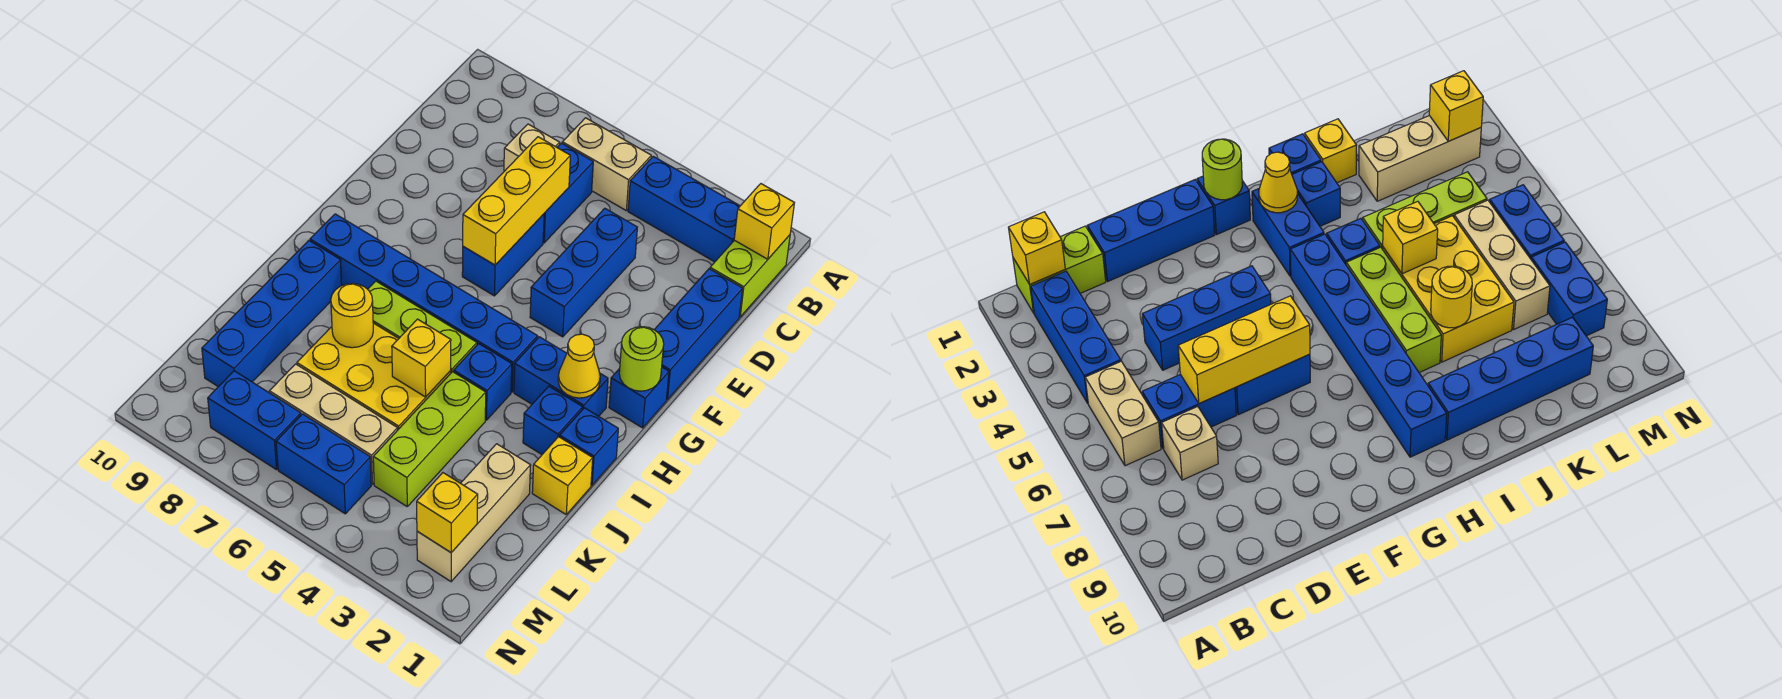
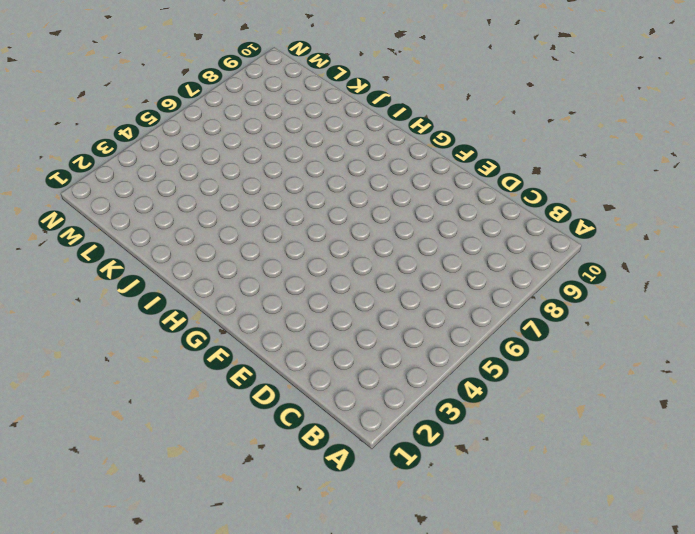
none -> lime 1x2 brick [710,235,790,317]
none -> blue 1x3 brick [628,156,740,262]
none -> tan 1x2 brick [562,118,651,210]
none -> blue 1x2 brick [543,143,593,243]

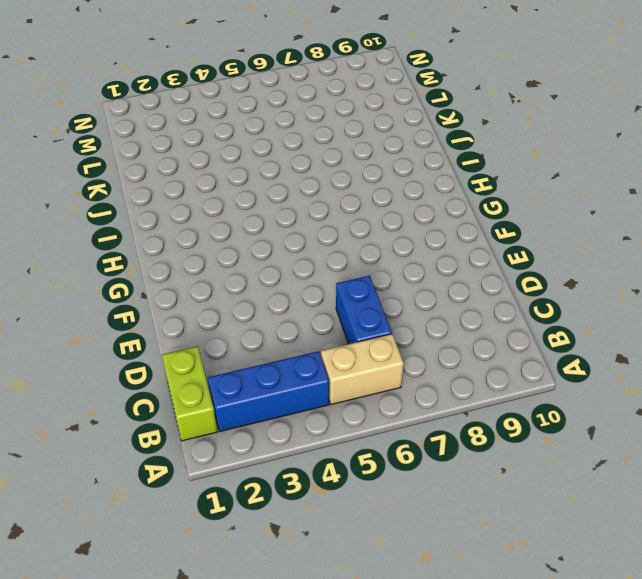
none -> tan 1x1 brick [504,124,560,171]
none -> blue 1x3 brick [654,269,743,400]
none -> blue 1x3 brick [530,208,637,337]
none -> blue 1x2 brick [462,214,544,296]

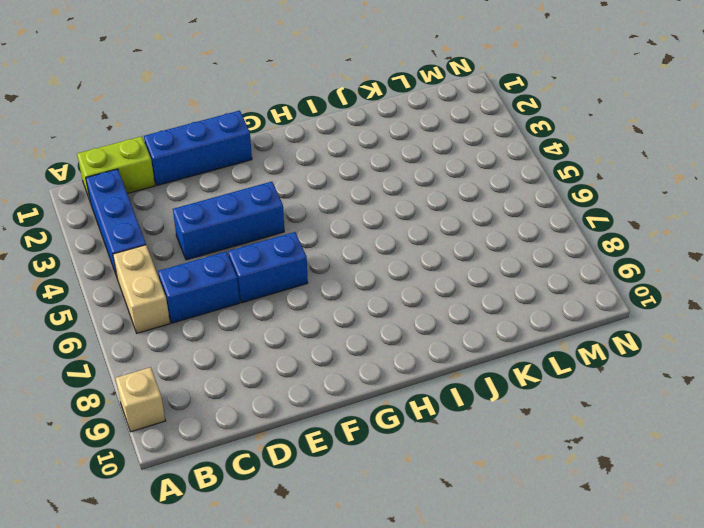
tan 1x1 brick [115,367,165,432] -> tan 1x1 brick moved to [504,124,560,171]
none -> blue 1x1 brick [609,367,669,428]
none -> blue 1x2 brick [514,337,608,416]
none -> blue 1x6 brick [310,214,538,392]
none -> blue 1x1 brick [560,408,618,485]

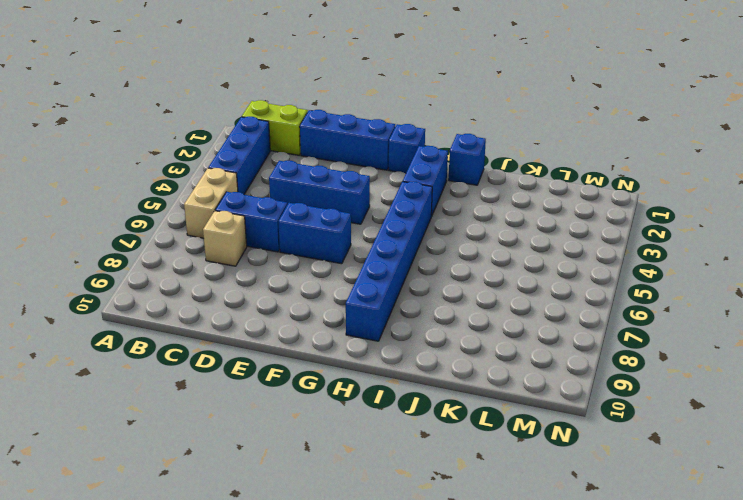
none -> blue 1x1 brick [523,386,583,454]
none -> blue 1x1 brick [454,344,512,420]
none -> lime 1x3 brick [368,281,477,373]
none -> blue 1x4 brick [202,240,342,387]

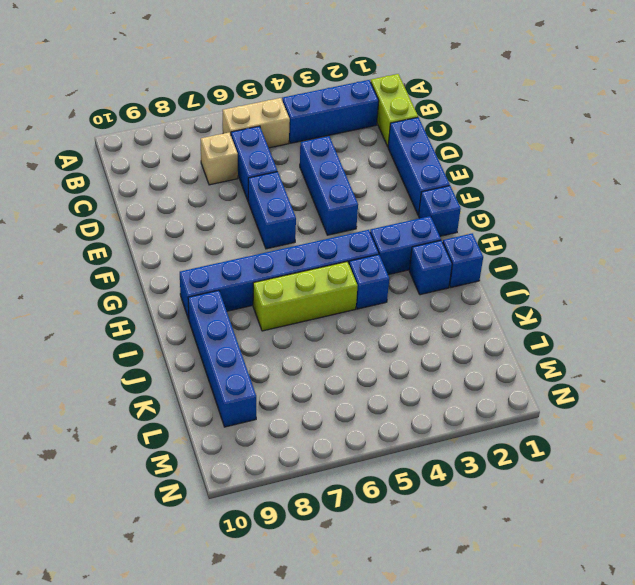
none -> yellow 1x1 brick [532,437,593,514]
none -> lime 1x3 brick [373,372,486,506]
none -> yellow 2x3 brick [297,323,451,429]
none -> tan 1x3 brick [417,444,531,582]

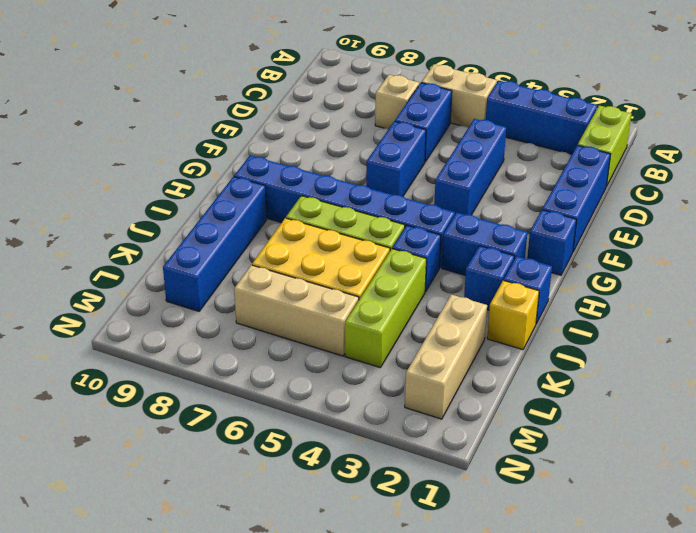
none -> blue 1x2 brick [276,414,371,514]
none -> blue 1x2 brick [208,371,301,470]
none -> yellow 1x1 brick [734,184,794,259]
none -> yellow 1x3 brick [463,137,570,265]

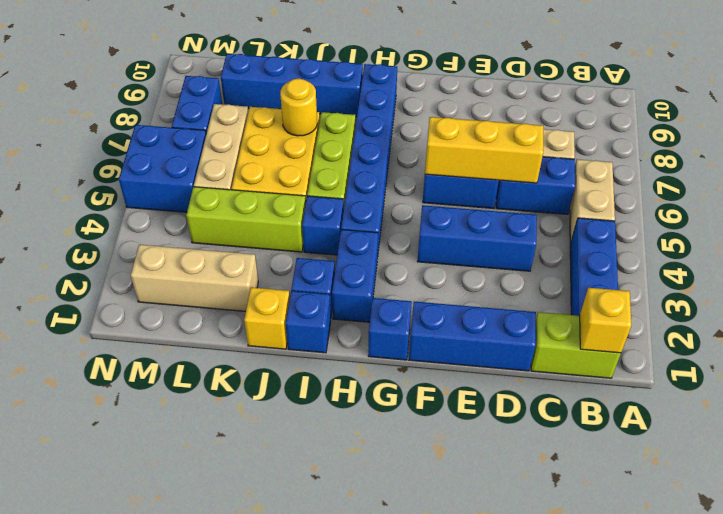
blue 2x2 brick [119,125,206,212] -> blue 1x2 brick [276,414,371,514]
none -> lime 1x1 round brick [619,327,664,391]
none -> yellow 1x1 cone [558,334,600,398]
none -> yellow 1x1 brick [392,319,451,397]
none -> yellow 1x1 brick [417,473,478,552]

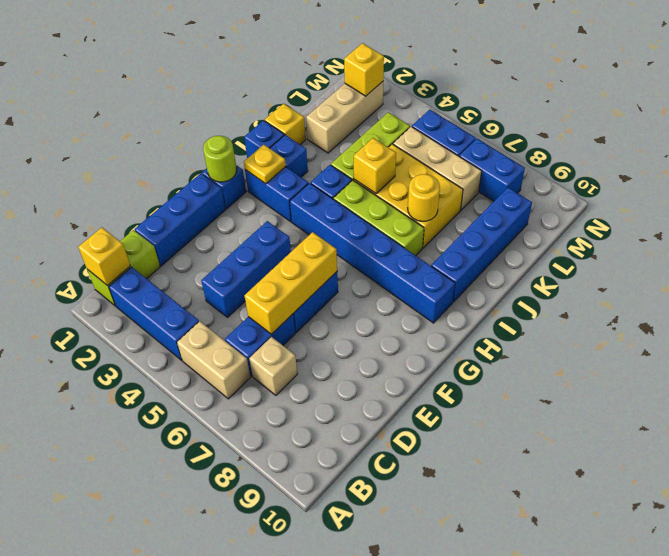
yellow 1x1 plate [244,145,286,184] -> yellow 1x1 cone [558,334,600,398]

